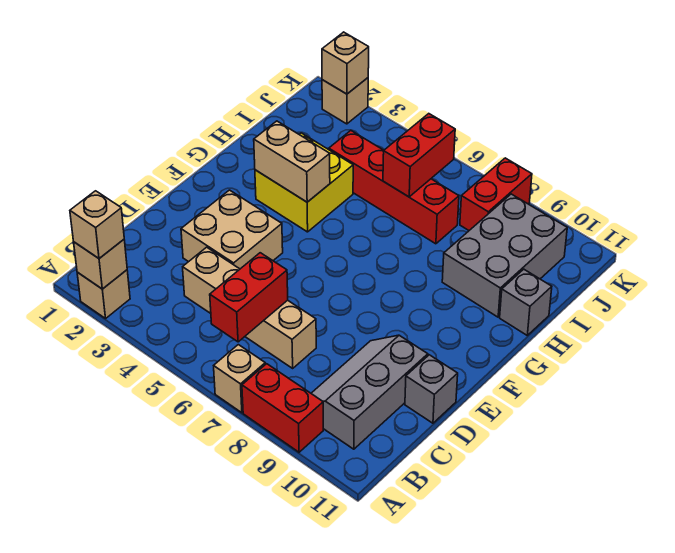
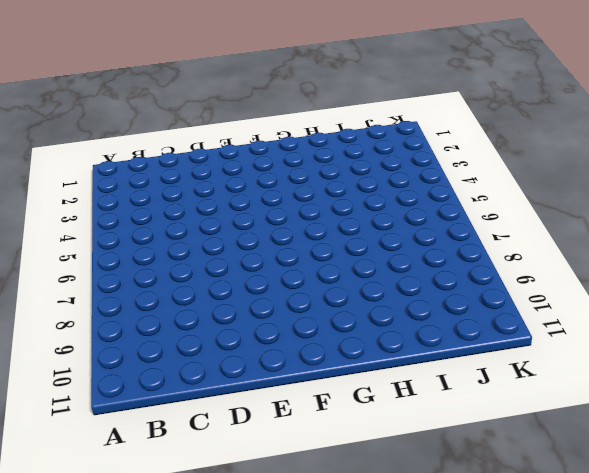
none -> tan 1x1 brick [77,270,130,318]
none -> tan 1x1 brick [214,345,265,413]
none -> red 1x2 brick [242,364,323,452]

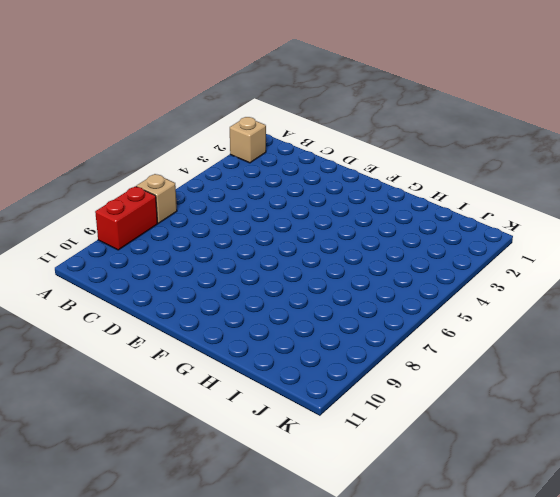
none -> grey 2x3 slope [311,335,428,449]
none -> tan 1x4 brick [183,247,316,368]
none -> tan 2x2 brick [181,190,283,269]

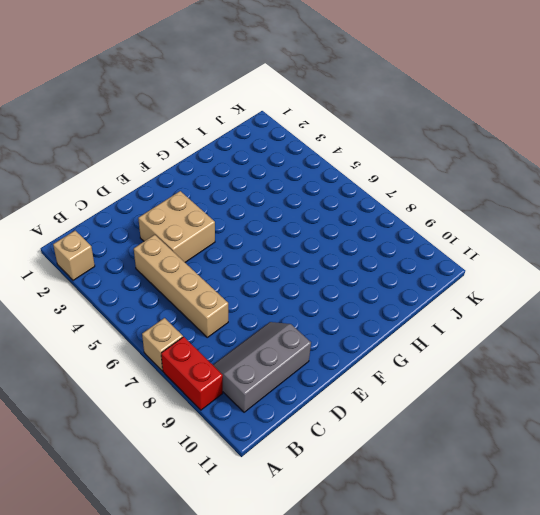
none -> grey 1x1 brick [405,355,458,423]
none -> yellow 2x2 brick [255,133,353,232]
none -> grey 2x3 brick [442,194,567,317]

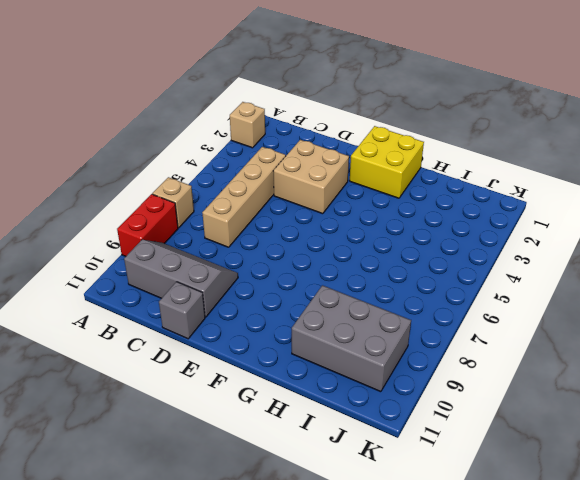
yellow 2x2 brick [350,126,424,198] -> yellow 2x2 brick moved to [255,133,353,232]
none -> grey 1x1 brick [500,269,552,335]
none -> red 1x4 brick [329,131,459,244]
none -> red 1x2 brick [460,158,532,230]

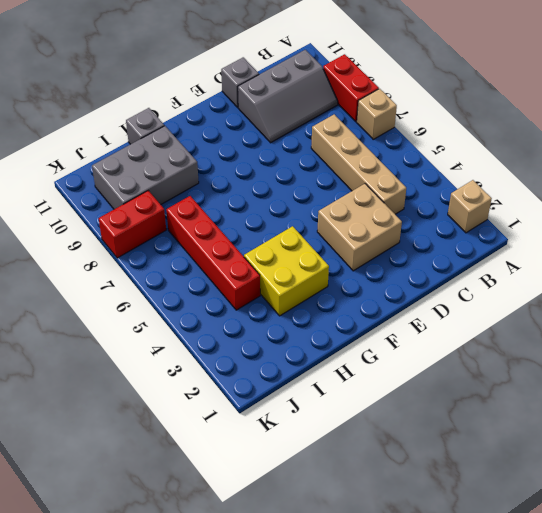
none -> tan 1x1 brick [322,78,368,124]
none -> tan 1x1 brick [74,240,127,289]
none -> red 1x2 brick [210,253,288,342]

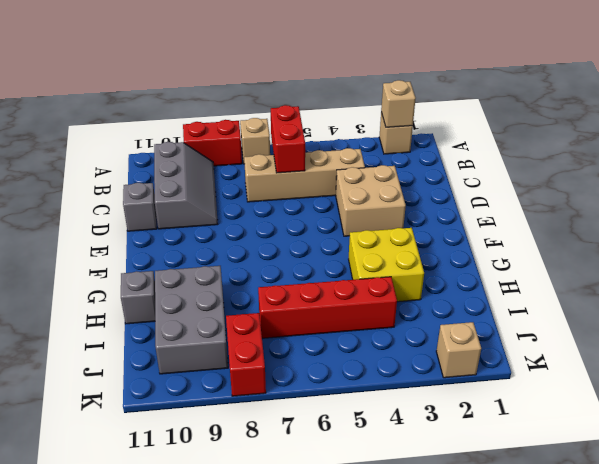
none -> tan 1x2 brick [254,121,330,202]
none -> red 1x2 brick [383,114,455,197]
none -> tan 1x1 brick [322,32,369,94]

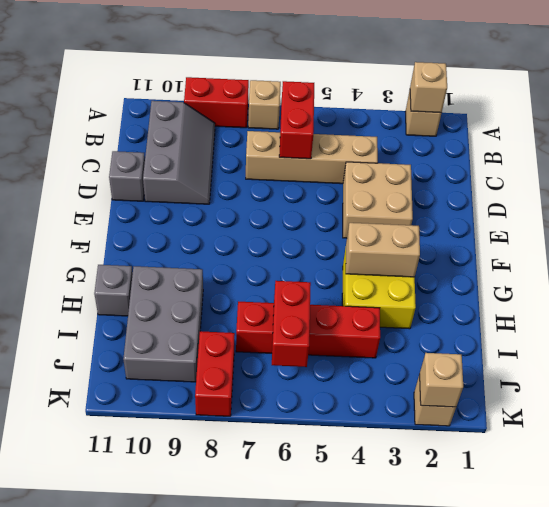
none -> tan 1x1 brick [70,191,124,258]

